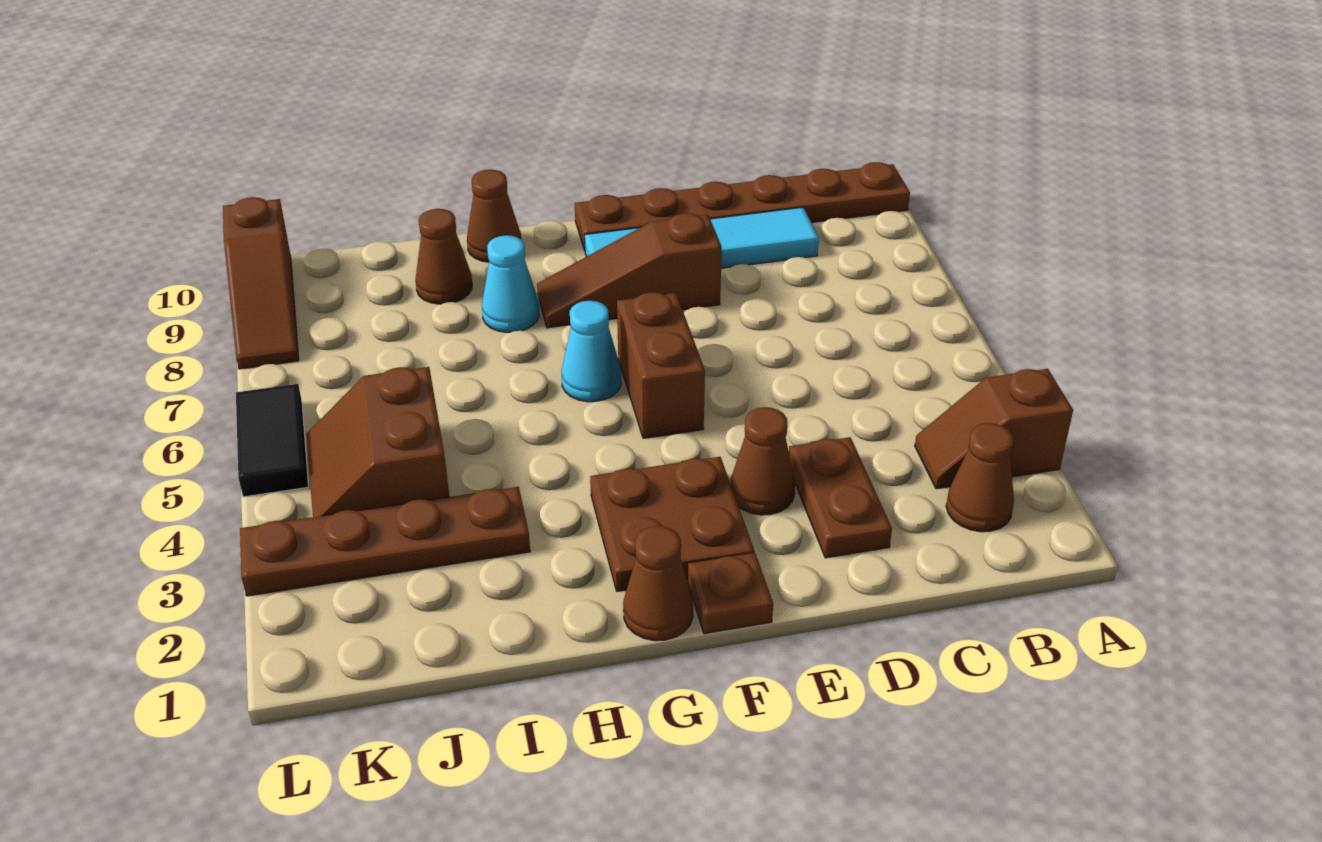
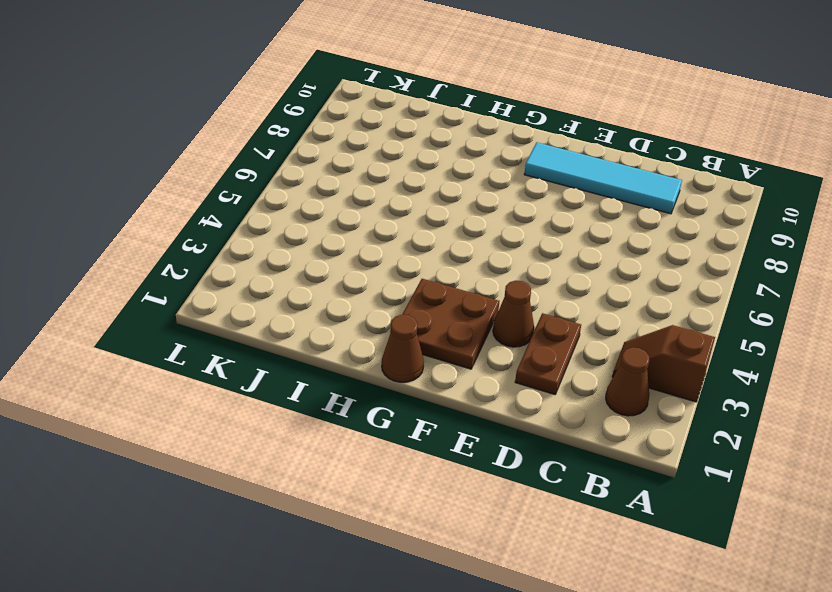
none -> brown 1x6 plate [575,162,910,250]
none -> brown 1x3 slope [537,213,722,328]
none -> brown 1x1 plate [688,553,773,634]

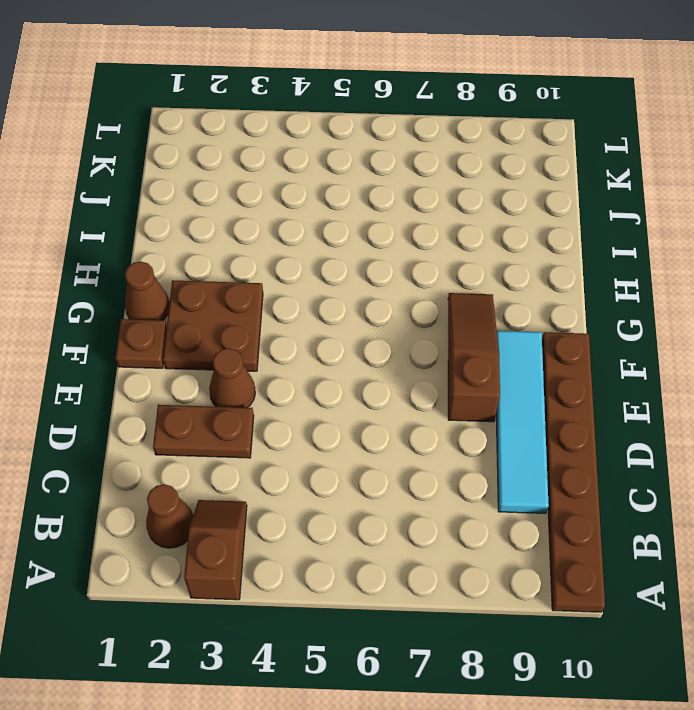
none -> brown 1x2 brick [617,292,705,438]
none -> cyan 1x1 cone [562,301,621,402]
none -> cyan 1x1 cone [482,235,539,332]

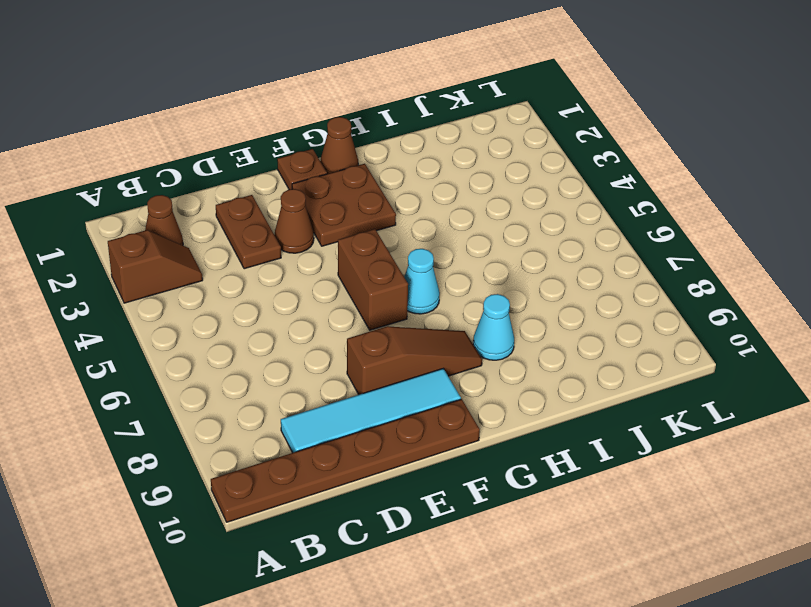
none -> brown 1x1 cone [467,170,521,262]
none -> brown 1x4 plate [240,487,530,596]
none -> brown 1x1 cone [415,209,472,304]

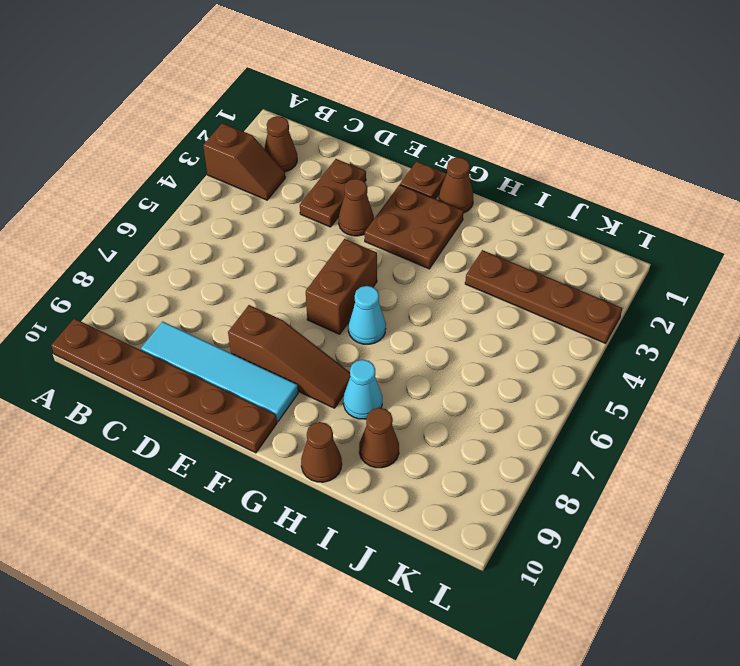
none -> brown 2x2 slope [306,367,449,517]
none -> black 1x2 tile [236,384,309,497]
none -> brown 1x3 slope [223,197,299,369]

